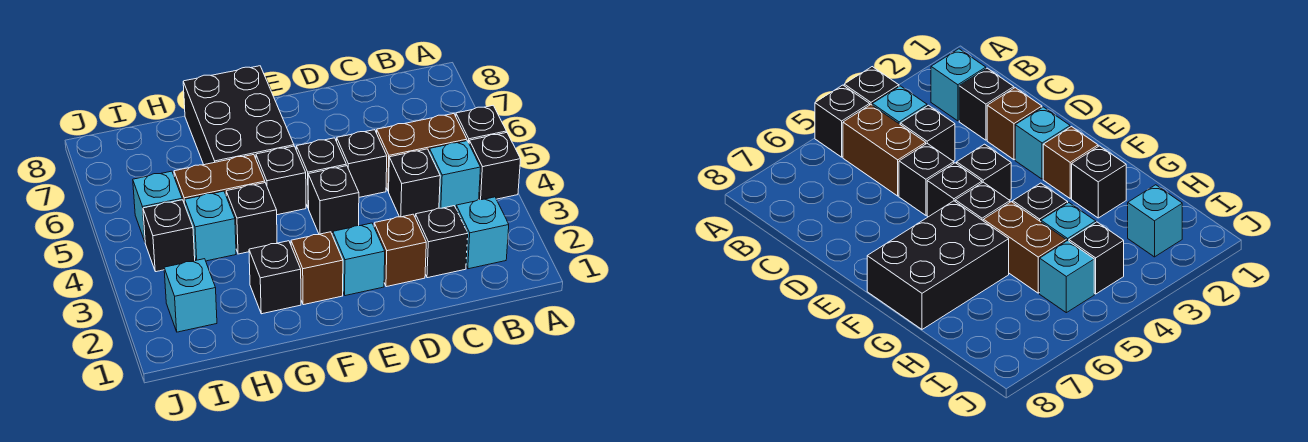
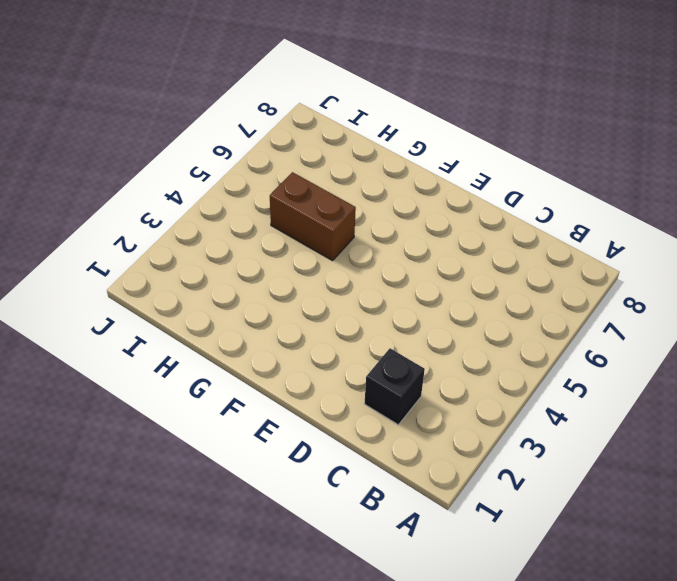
none -> black 1x1 brick [469,132,521,200]
none -> black 1x1 brick [456,106,506,142]
none -> cyan 1x1 brick [456,197,509,269]

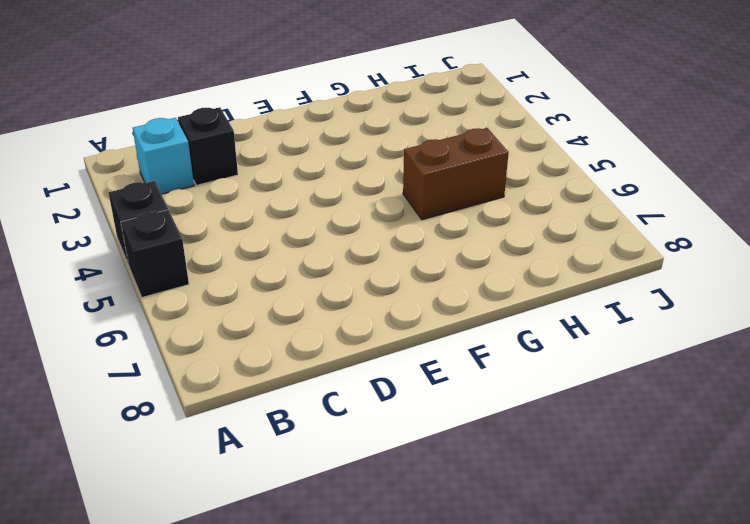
none -> cyan 1x1 brick [429,141,481,208]
none -> brown 1x2 brick [377,114,467,191]
none -> black 1x1 brick [389,149,440,217]

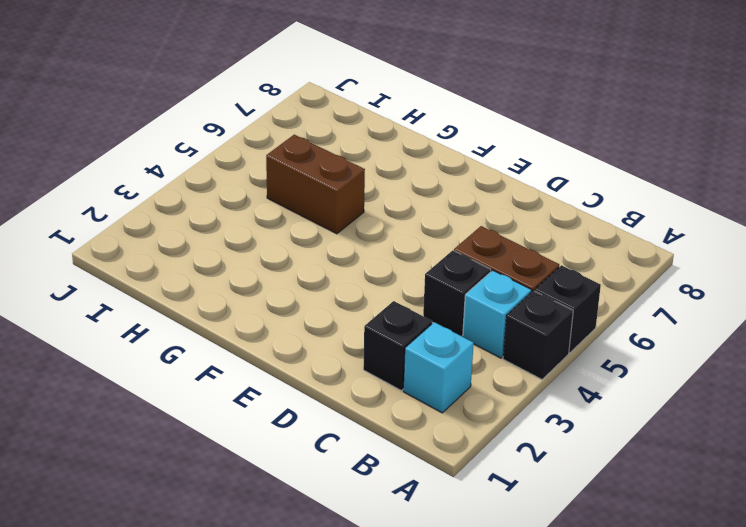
none -> brown 1x1 brick [374,214,426,287]
none -> black 1x1 brick [337,130,387,197]
none -> cyan 1x1 brick [333,223,385,296]

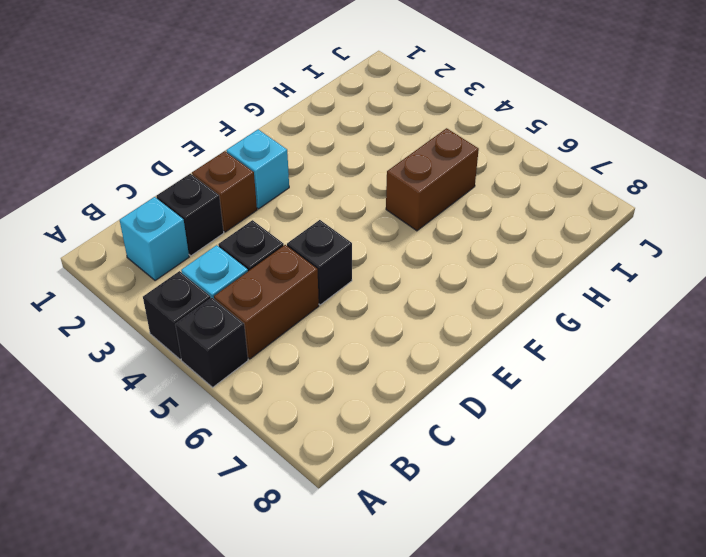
none -> black 1x1 brick [308,166,359,234]
none -> black 1x1 brick [296,138,346,208]
none -> brown 1x1 brick [291,232,343,305]

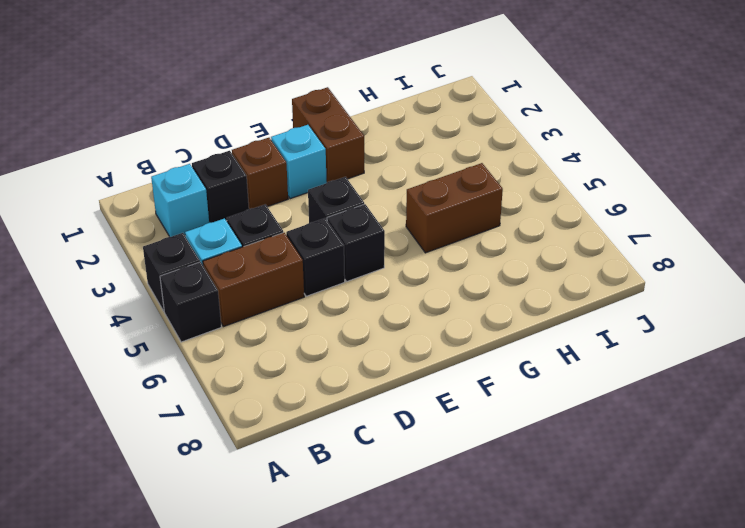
brown 1x2 brick [292,87,364,182] -> brown 1x1 brick [291,232,343,305]
none -> black 1x1 brick [256,146,306,215]
none -> black 2x3 brick [183,66,294,165]
none -> black 1x1 brick [249,241,301,314]

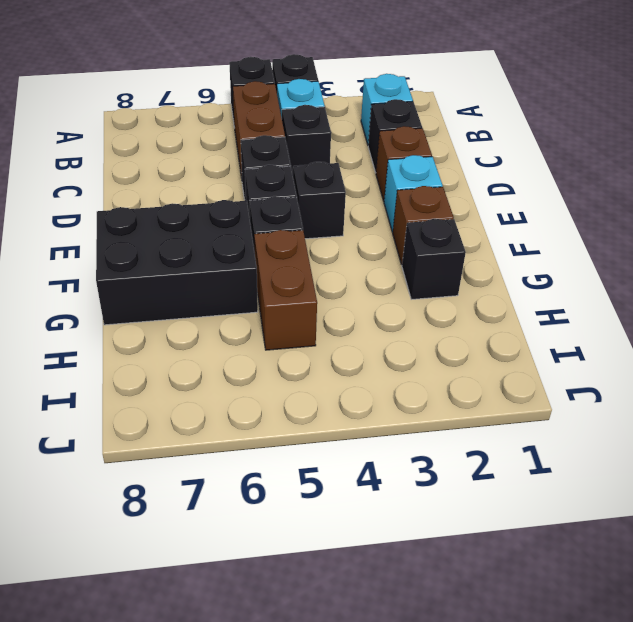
none -> black 1x1 brick [226,183,277,254]
none -> cyan 1x1 brick [185,191,236,261]
none -> cyan 1x1 brick [164,259,217,332]

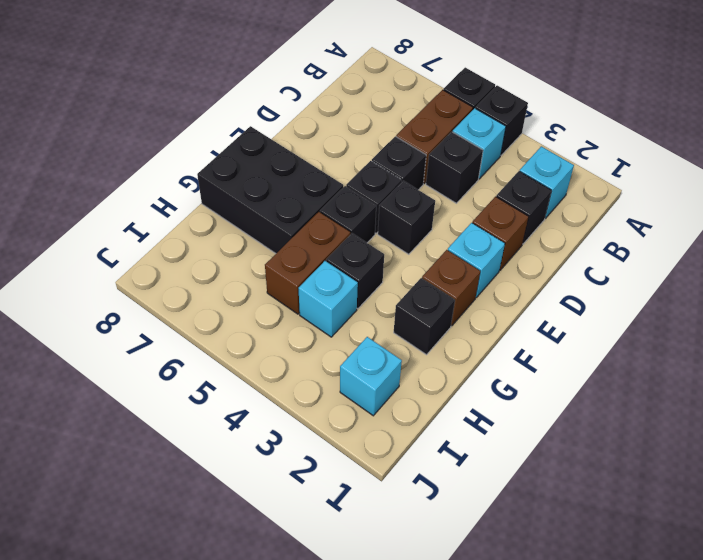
none -> black 1x1 brick [143,200,195,272]
none -> cyan 1x1 brick [133,171,182,241]

